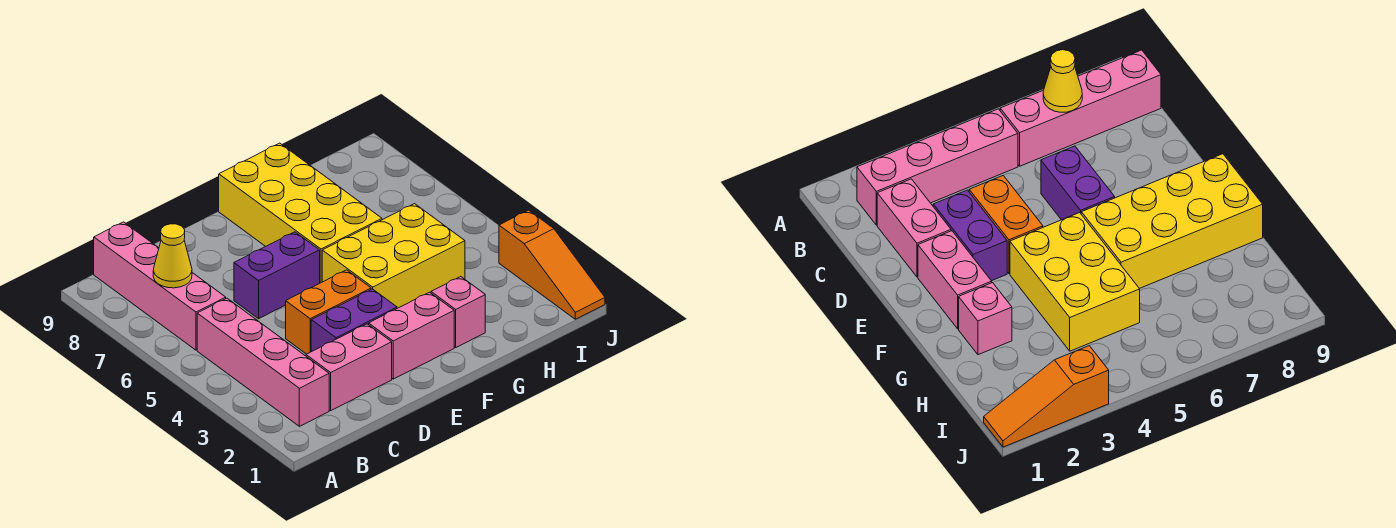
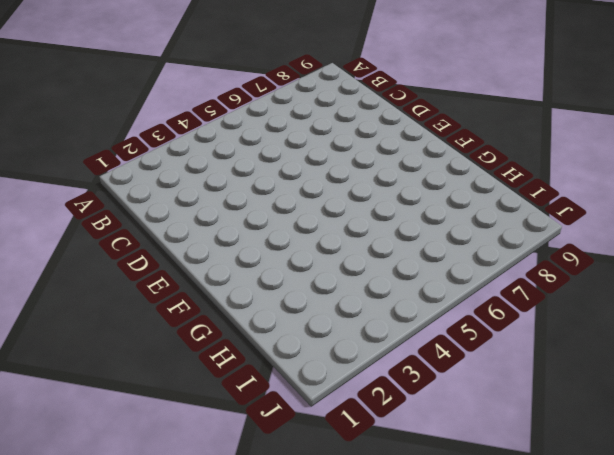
none -> pink 1x4 brick [197,298,329,426]
none -> pink 1x4 brick [94,222,226,350]
none -> pink 1x2 brick [306,324,392,410]

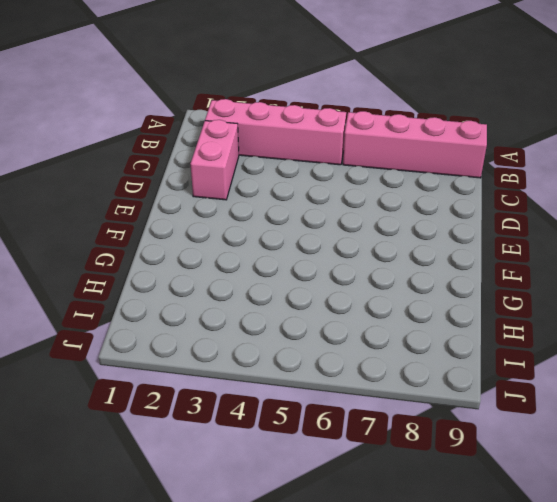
none -> purple 1x2 brick [311,289,397,352]
none -> orange 1x2 brick [286,270,371,354]
none -> purple 1x2 brick [234,232,320,319]

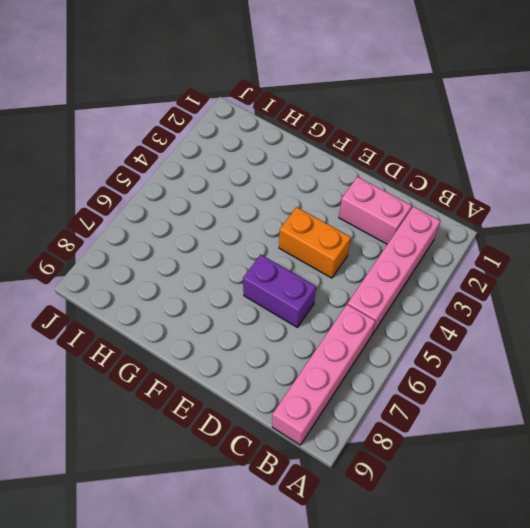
none -> purple 1x2 brick [311,289,397,352]
none -> pink 1x2 brick [369,292,454,379]
none -> yellow 2x3 brick [322,204,465,308]

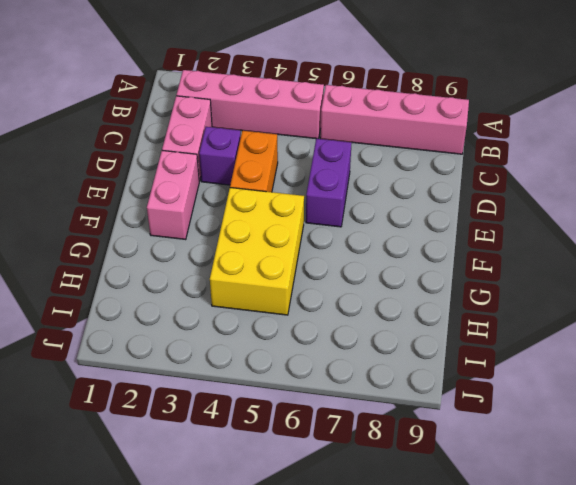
purple 1x1 brick [199,127,241,185] -> purple 1x2 brick [311,289,397,352]
none -> yellow 2x4 brick [219,143,382,283]
none -> pink 1x1 brick [431,277,485,347]
none -> orange 1x3 slope [499,210,605,319]

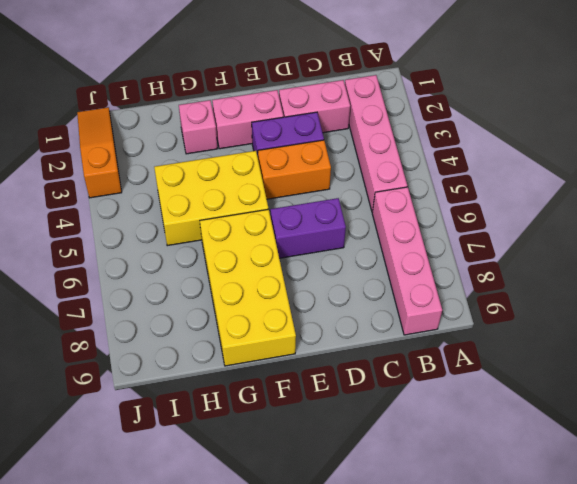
none -> yellow 1x1 cone [153,224,192,288]

